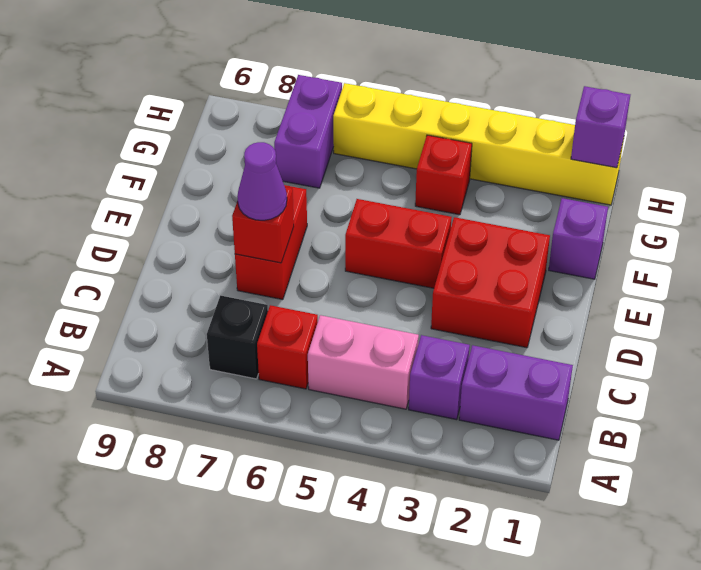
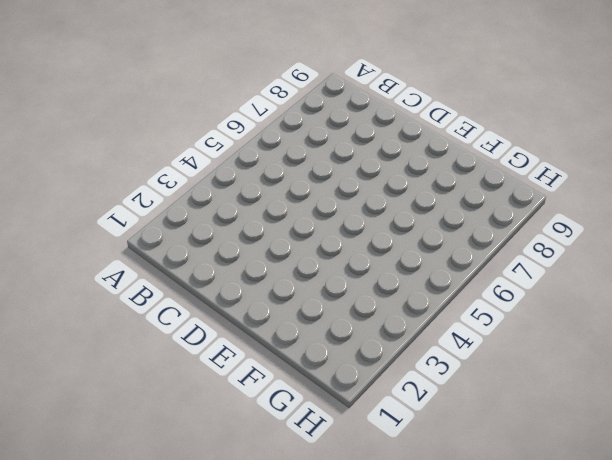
none -> purple 1x2 brick [459,345,573,440]
none -> purple 1x1 brick [409,335,470,420]
none -> pink 1x2 brick [308,315,419,409]

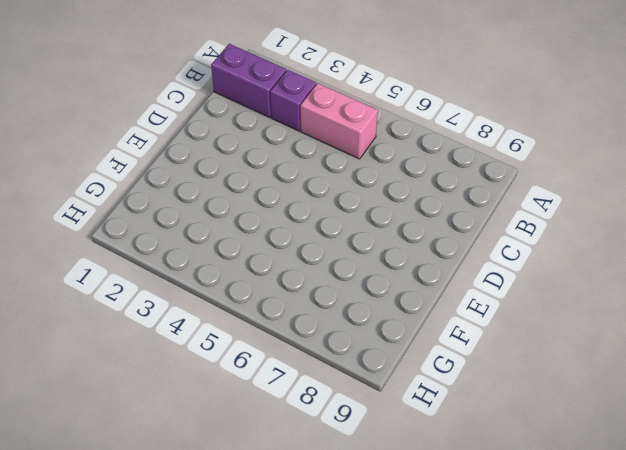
none -> red 1x1 brick [257,305,318,389]
none -> black 1x1 brick [207,296,268,379]
none -> red 2x2 brick [431,217,550,348]

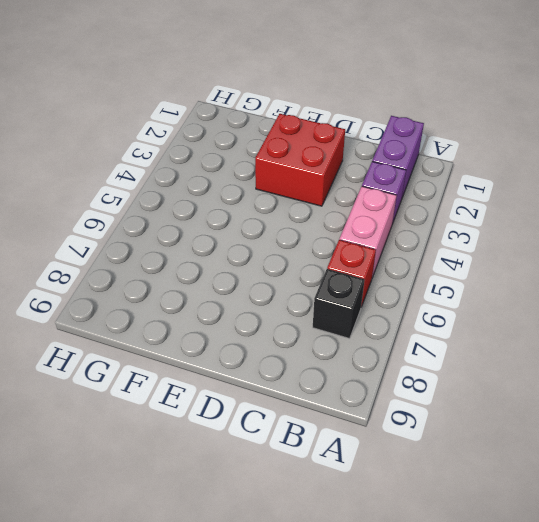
none -> red 1x2 brick [235,185,307,300]
none -> red 1x2 brick [345,199,452,288]
none -> purple 1x1 brick [549,198,608,279]

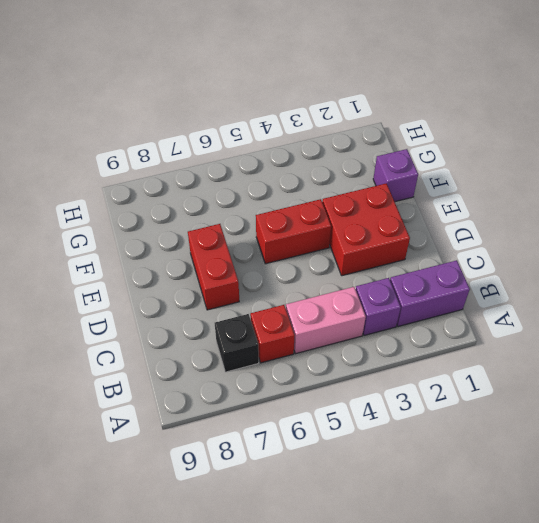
none -> red 1x1 brick [415,135,472,215]
none -> purple 1x2 brick [274,75,342,188]
none -> yellow 1x6 brick [333,83,624,205]

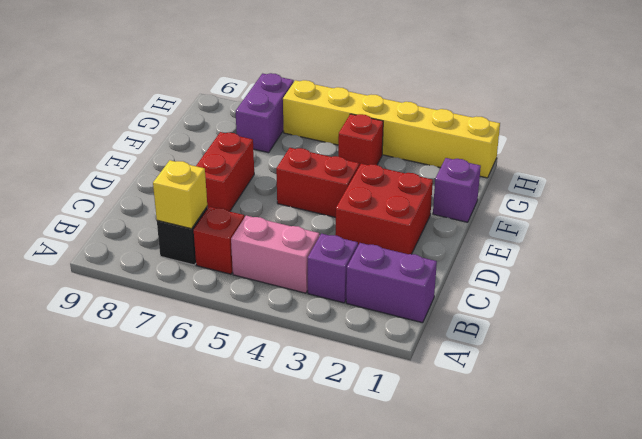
yellow 1x1 brick [153,160,207,229] -> none
none -> red 1x1 brick [232,187,294,263]
none -> purple 1x1 brick [571,86,630,168]
none -> purple 1x1 cone [237,142,287,220]

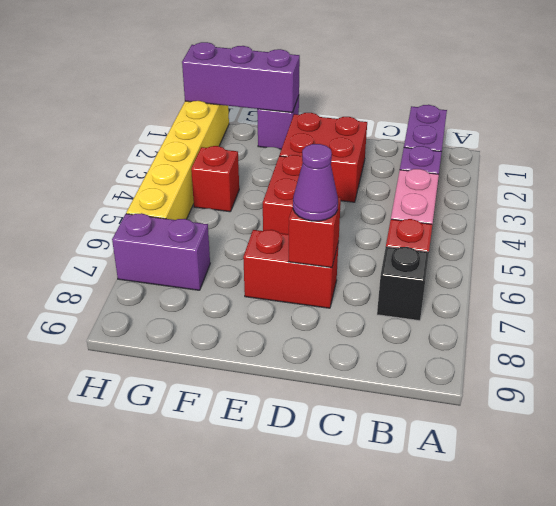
purple 1x3 brick [182,42,300,113] -> purple 1x1 brick [571,86,630,168]

